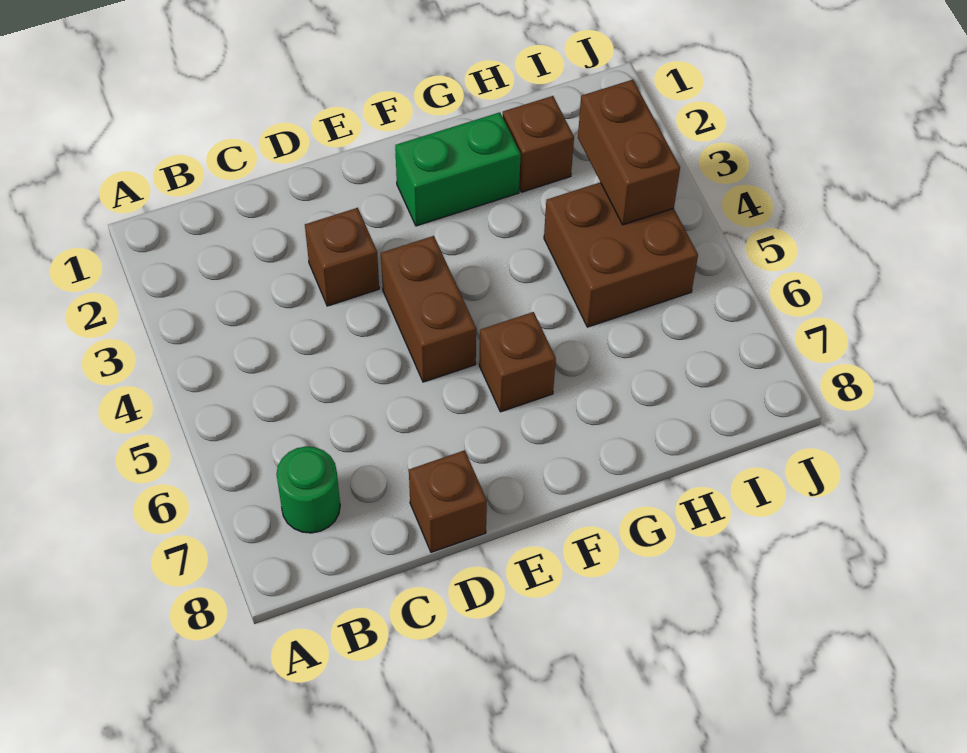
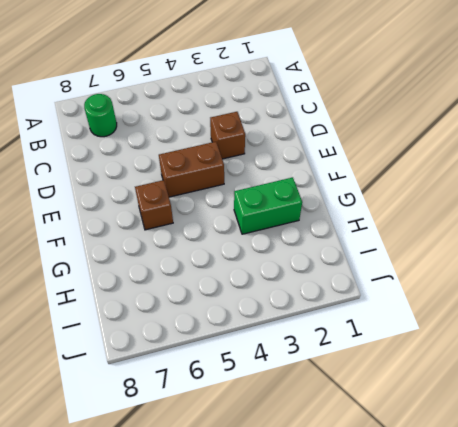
green 1x2 brick [234,177,302,234] -> green 1x2 brick turned to [395,112,521,226]
none -> brown 1x1 brick [409,450,487,552]
none -> brown 1x1 brick [503,96,574,192]

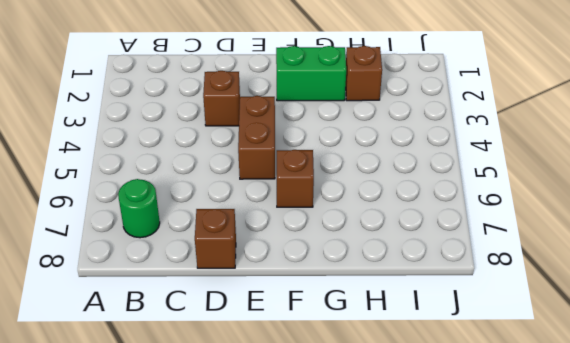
none -> brown 2x2 brick [544,182,698,327]
none -> brown 1x2 brick [578,80,680,225]

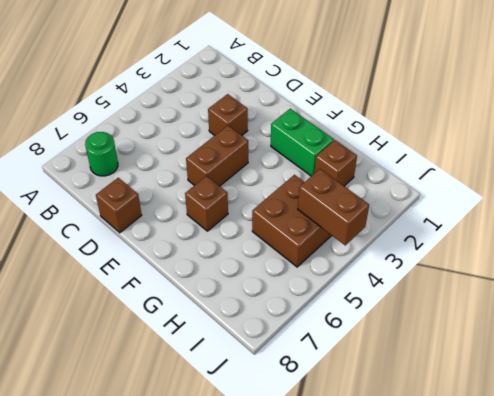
brown 1x2 brick [298,169,369,245] -> brown 1x2 brick turned to [578,80,680,225]

